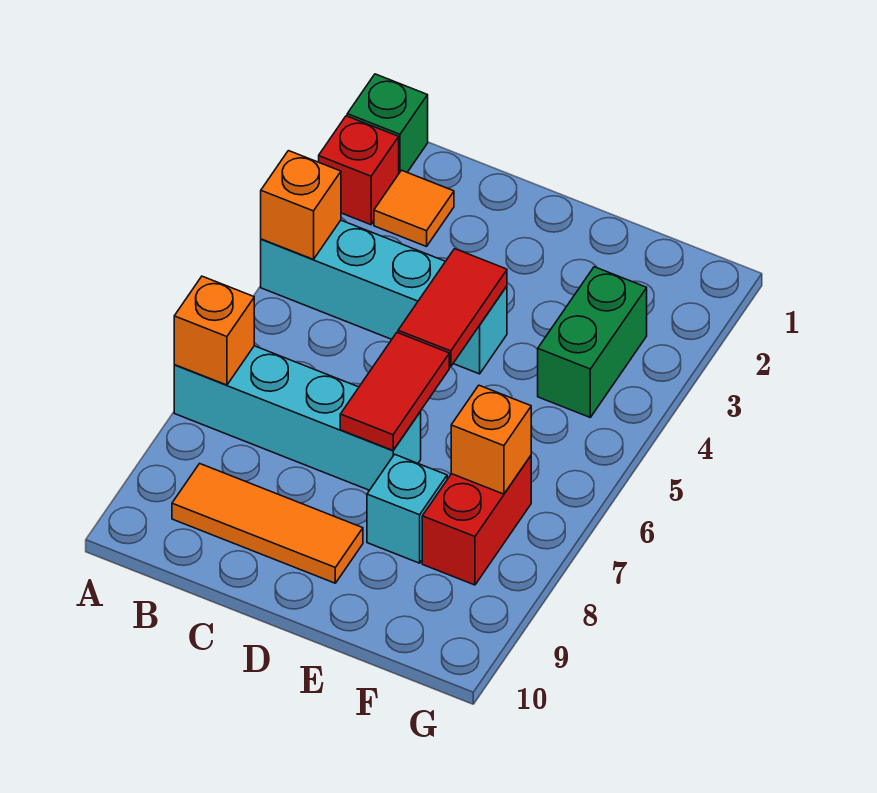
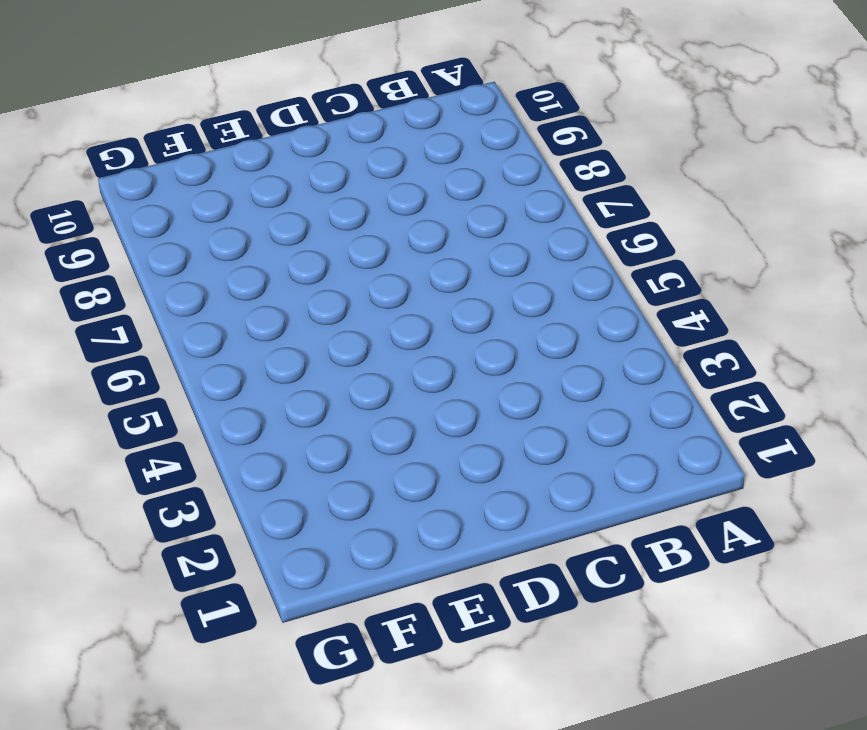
none -> green 1x1 brick [347,74,428,173]
none -> red 1x1 brick [319,116,399,225]
none -> cyan 1x4 brick [261,220,507,374]

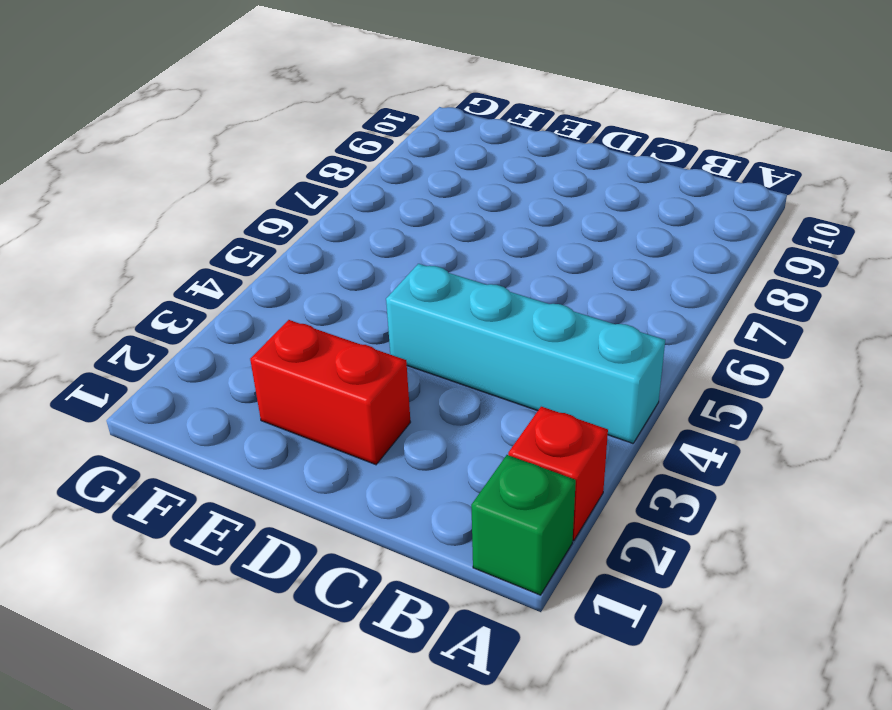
red 1x2 brick [250,320,410,465] -> red 1x2 brick turned to [422,456,531,585]
none -> cyan 1x4 brick [174,346,421,490]
none -> orange 1x1 tile [374,170,454,247]
none -> orange 1x3 tile [172,464,363,583]

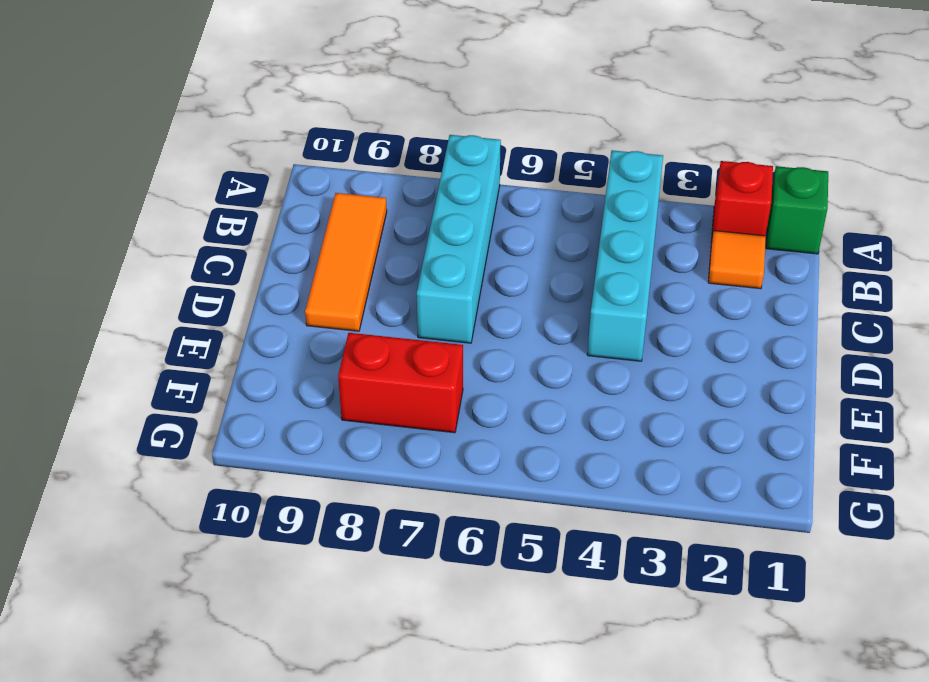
none -> cyan 1x1 brick [367,454,447,563]
none -> green 1x2 brick [538,267,647,417]
none -> orange 1x1 brick [261,151,341,259]

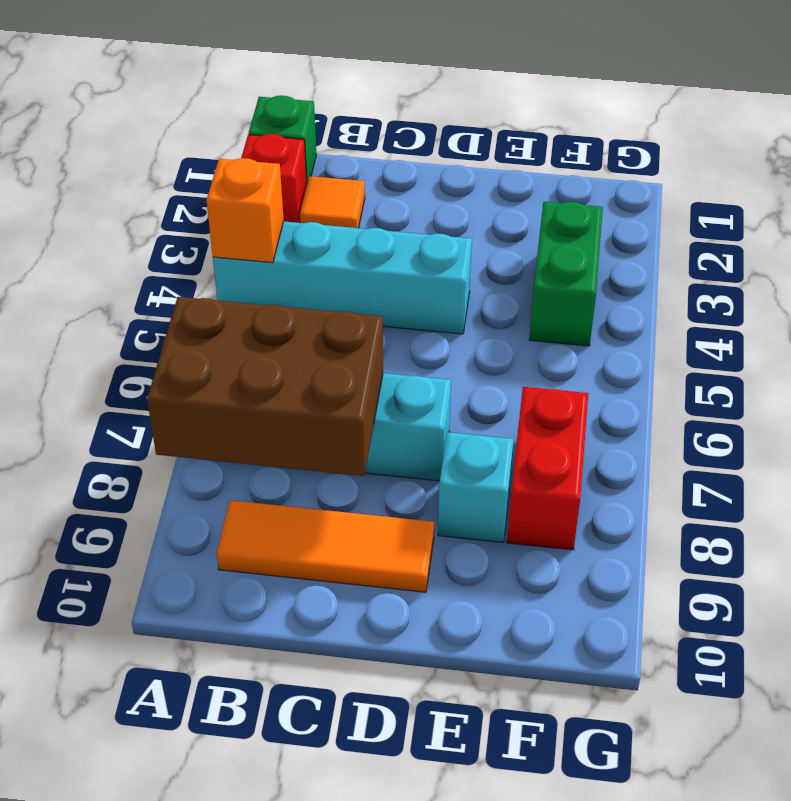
brown 2x3 brick [147,297,383,476] -> orange 1x1 brick [174,276,254,385]
none -> red 1x2 tile [398,249,507,367]
none -> red 1x2 tile [340,333,449,450]
none -> orange 1x1 brick [451,385,531,494]

